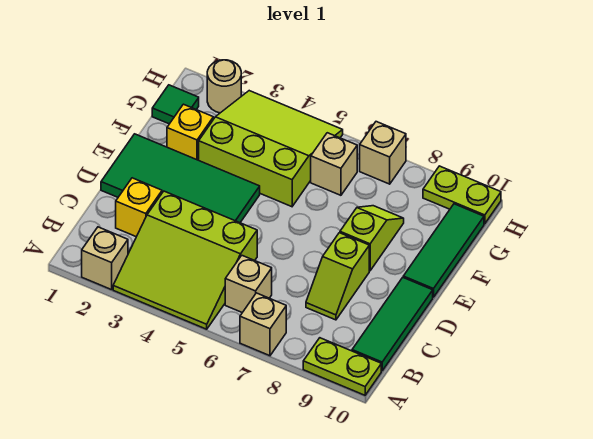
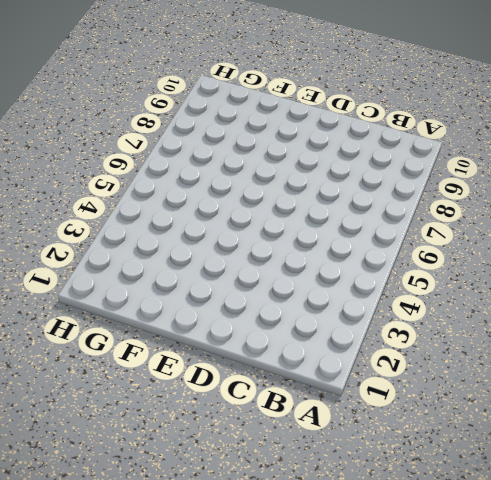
none -> tan 1x1 brick [82,227,128,290]
none -> lime 3x3 slope [113,191,257,329]
none -> tan 1x1 brick [240,293,286,356]

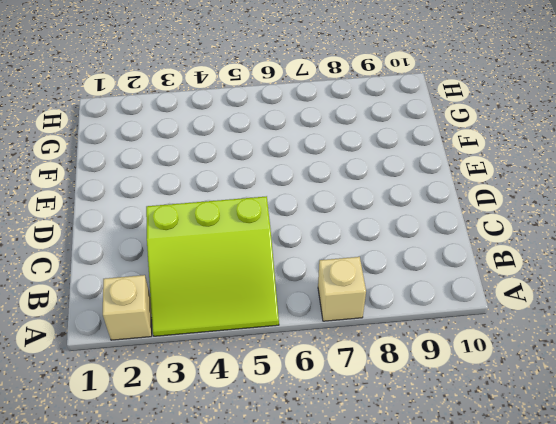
none -> lime 1x2 plate [303,338,381,395]
none -> tan 1x1 brick [225,256,272,313]
none -> green 1x3 tile [352,278,433,371]

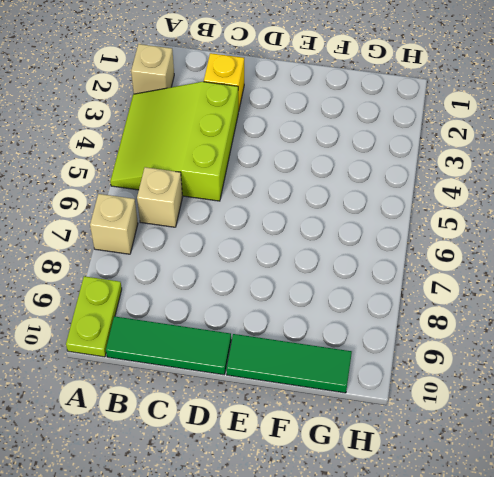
none -> lime 1x2 slope [306,233,369,320]
none -> green 2x4 tile [101,134,260,223]
none -> lime 1x2 slope [340,206,404,271]

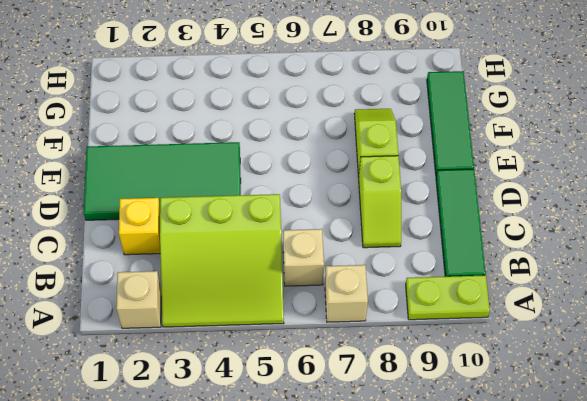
none -> yellow 1x1 brick [167,104,213,160]
none -> lime 3x3 slope [199,91,343,207]
none -> green 1x1 tile [152,85,199,124]

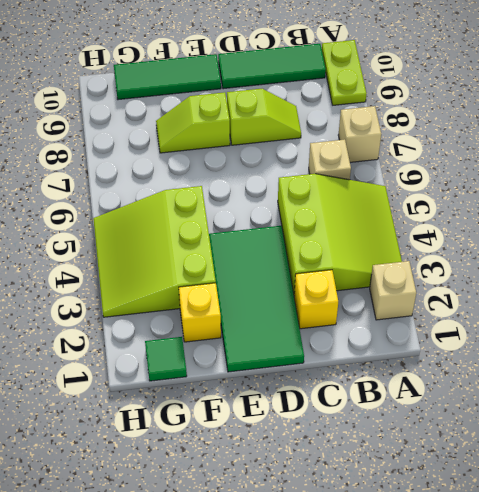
none -> tan 1x1 brick [311,133,357,195]
none -> tan 1x1 round brick [207,60,241,113]
none -> tan 1x1 brick [360,122,406,184]

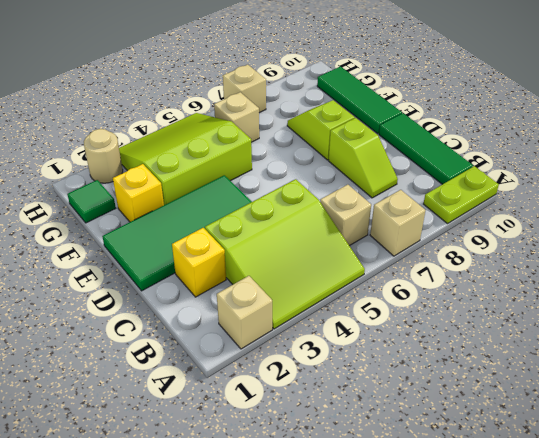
none -> lime 1x2 plate [423,166,501,224]

